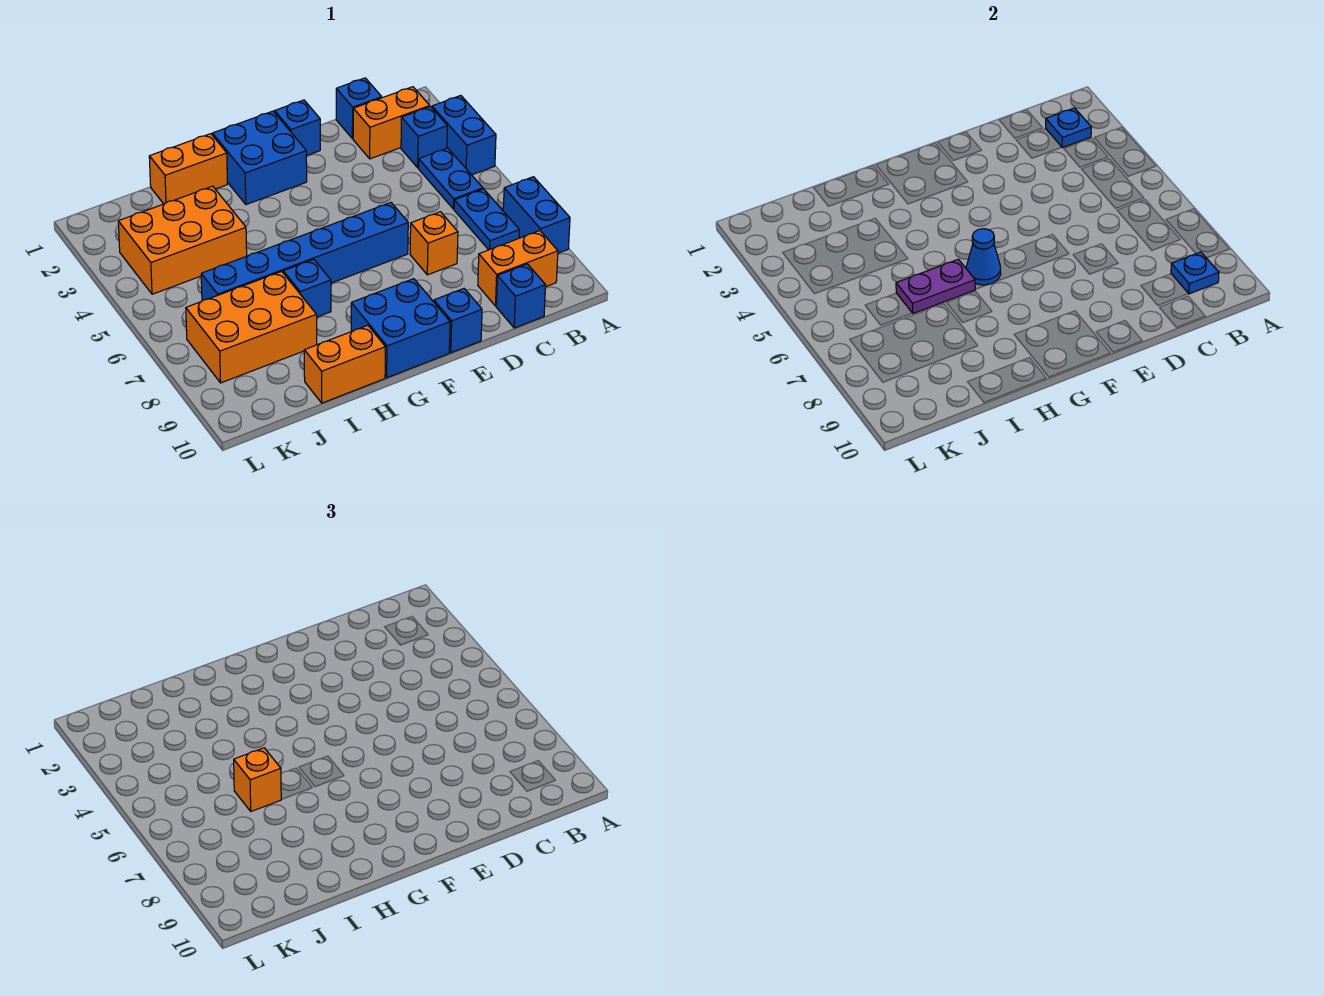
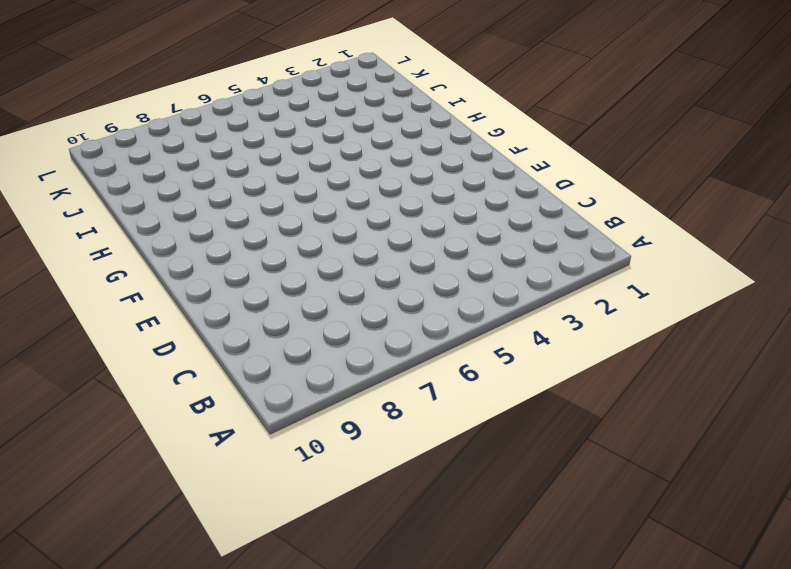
none -> blue 1x2 brick [432,96,496,175]
none -> blue 1x2 brick [503,177,570,253]
none -> orange 1x2 brick [353,87,430,159]

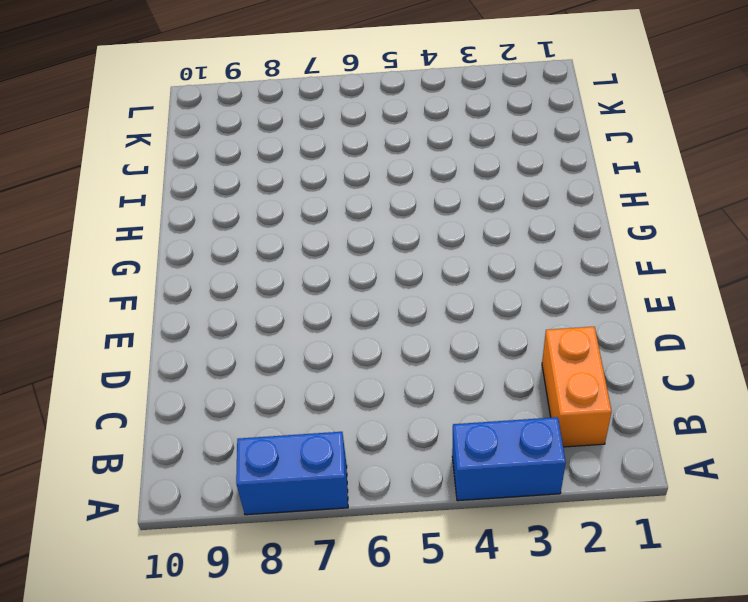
none -> blue 1x1 brick [401,107,447,168]
none -> blue 1x2 plate [419,148,483,209]
none -> blue 1x2 plate [454,189,519,250]

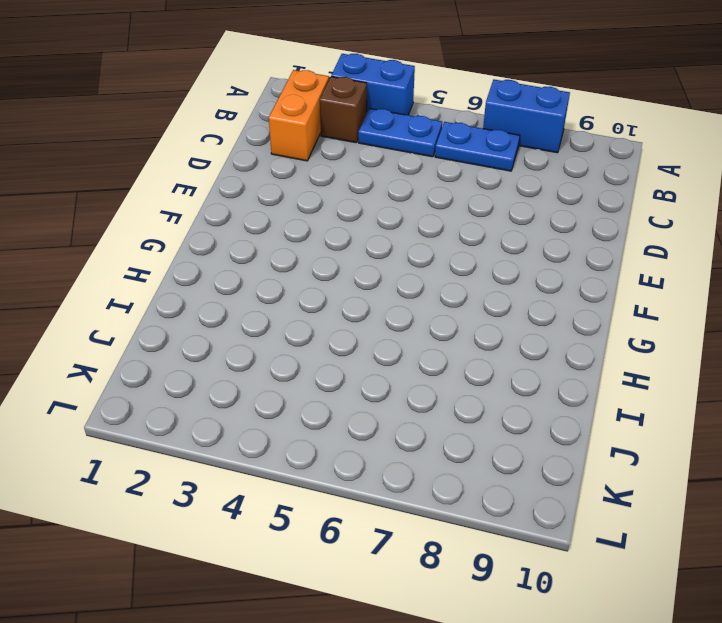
brown 1x1 brick [320,77,367,143] -> blue 1x1 brick [401,107,447,168]
none -> orange 1x2 brick [478,231,558,306]
none -> blue 1x1 brick [336,78,382,139]
none -> blue 1x1 brick [496,264,546,328]

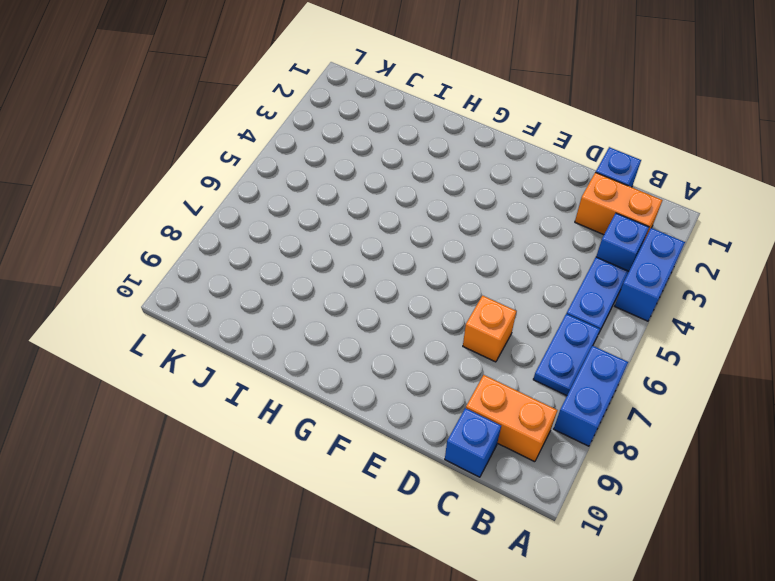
none -> blue 1x1 brick [275,100,320,156]
none -> blue 1x6 brick [201,203,408,301]
none -> blue 1x1 brick [434,289,482,353]

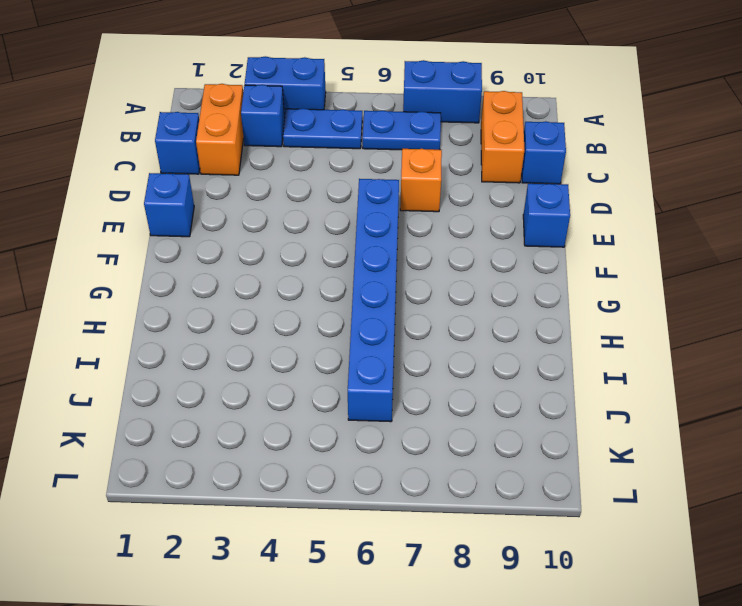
none -> blue 2x2 brick [212,111,307,204]
none -> blue 2x2 brick [351,279,450,378]
none -> orange 1x2 brick [149,134,227,204]

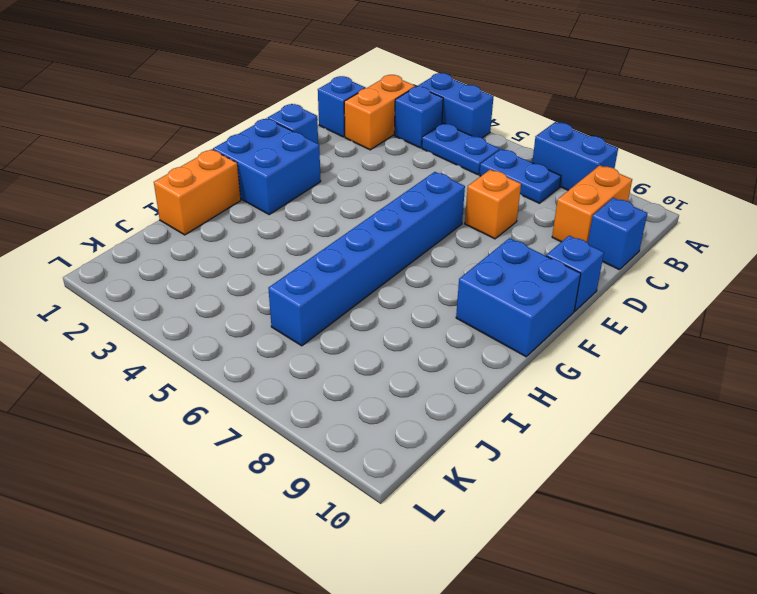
none -> blue 1x1 brick [283,259,331,317]
none -> orange 1x2 brick [304,325,385,403]
none -> orange 2x3 brick [118,186,247,294]

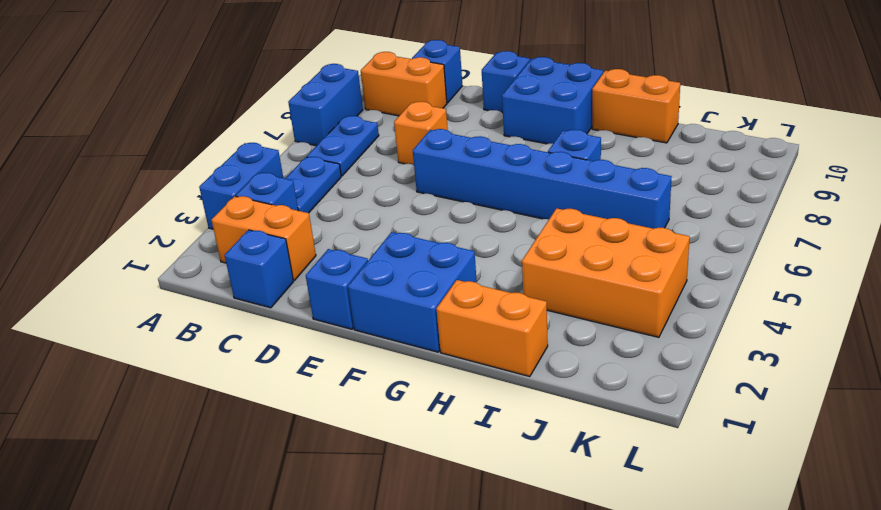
none -> orange 2x3 brick [186,271,317,383]
none -> blue 1x1 plate [1046,108,1091,148]
none -> blue 1x1 plate [1171,252,1219,294]

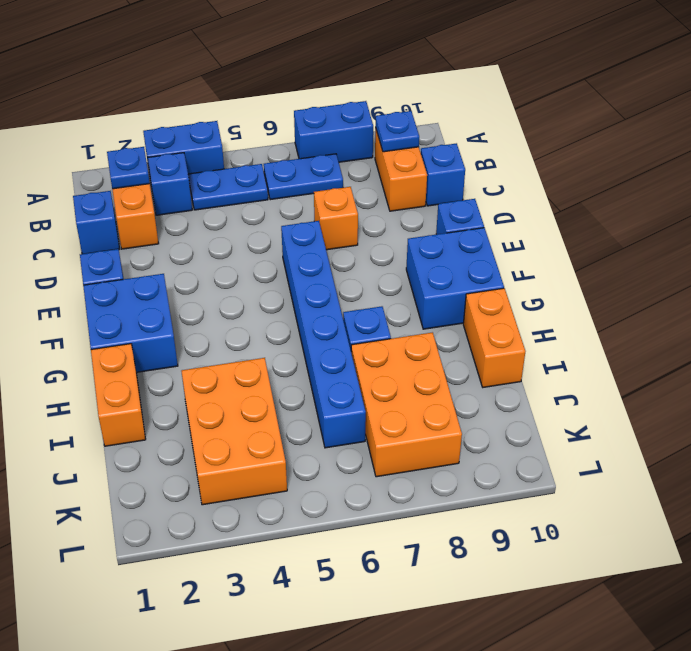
none -> blue 1x1 cone [966,229,1001,285]
none -> purple 1x2 plate [896,259,975,313]
none -> orange 1x1 brick [234,748,281,811]

